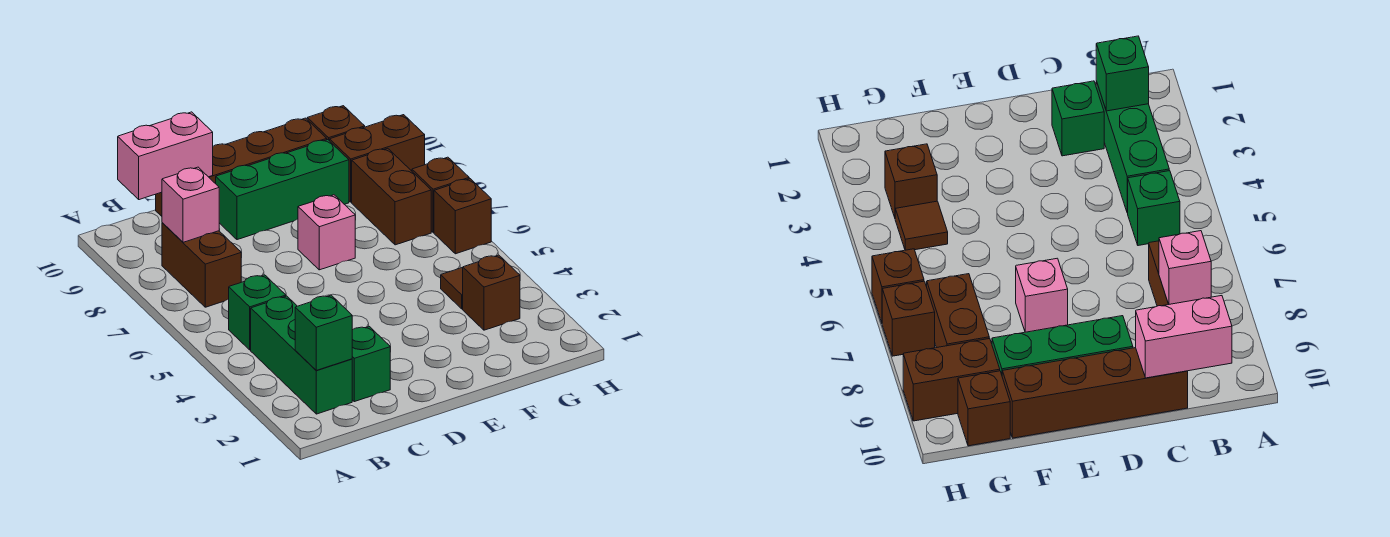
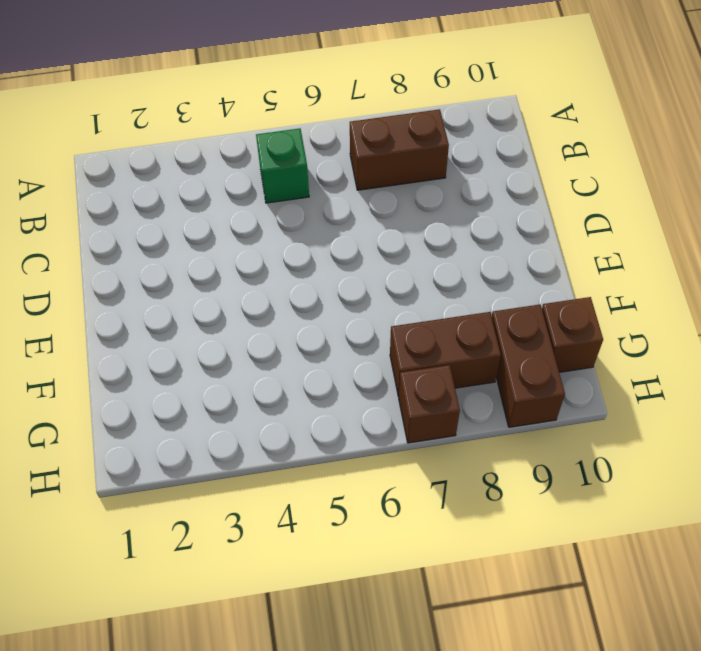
none -> green 1x3 brick [251,296,352,414]
none -> green 1x1 brick [352,327,390,402]
none -> brown 1x4 brick [156,118,327,216]

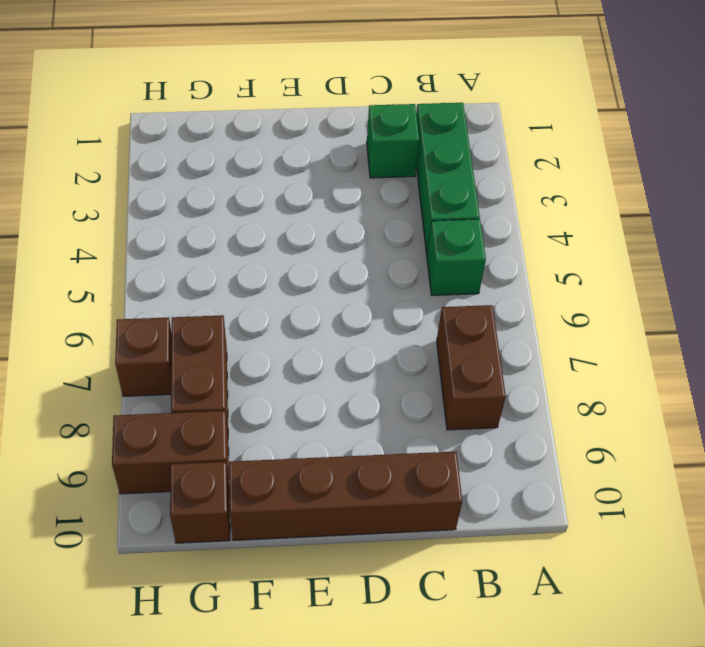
none -> green 1x3 brick [216,140,349,240]
none -> pink 1x1 brick [298,195,355,270]
none -> brown 1x1 brick [463,255,520,330]

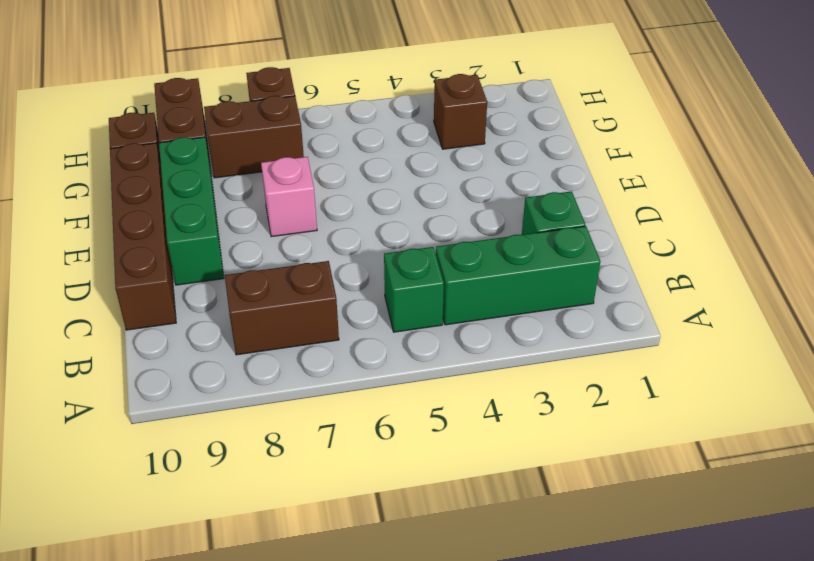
none -> brown 1x1 tile [441,267,463,309]
none -> brown 1x1 brick [434,179,491,254]
none -> green 1x1 brick [295,295,352,370]

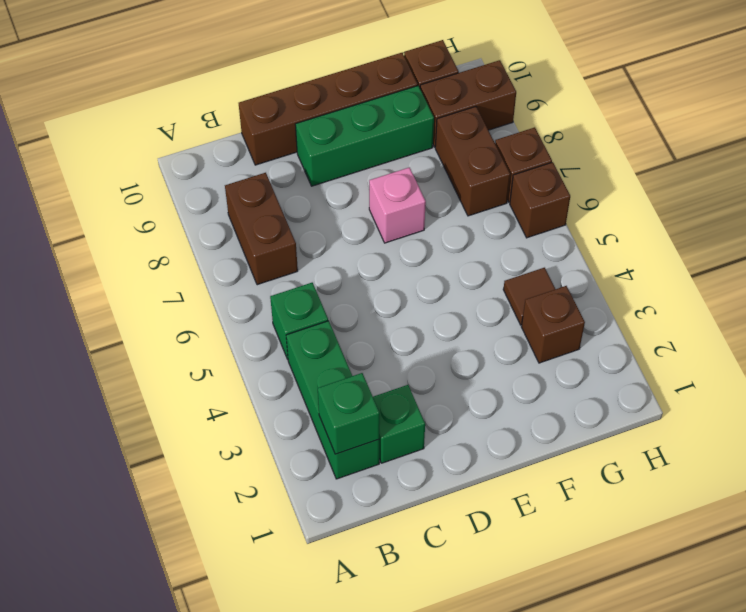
none -> pink 1x1 brick [162,167,219,242]
none -> pink 1x2 brick [118,112,213,200]

